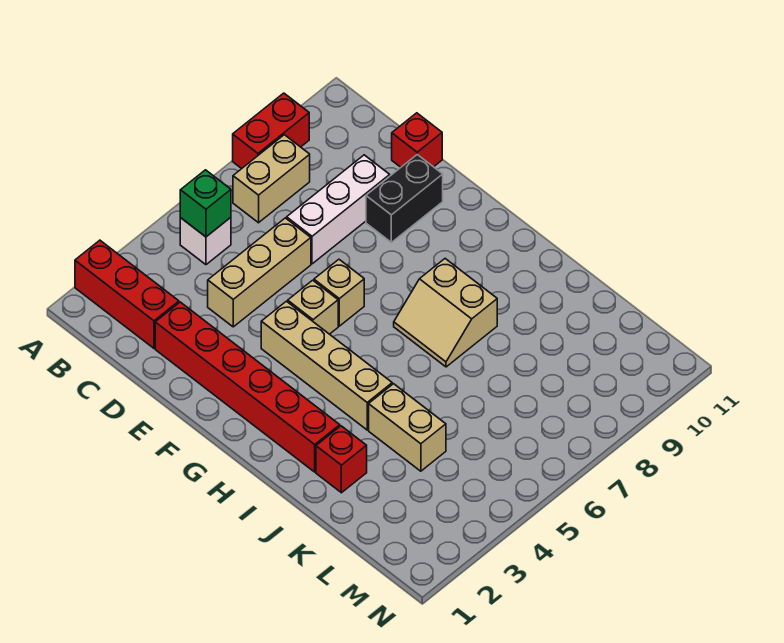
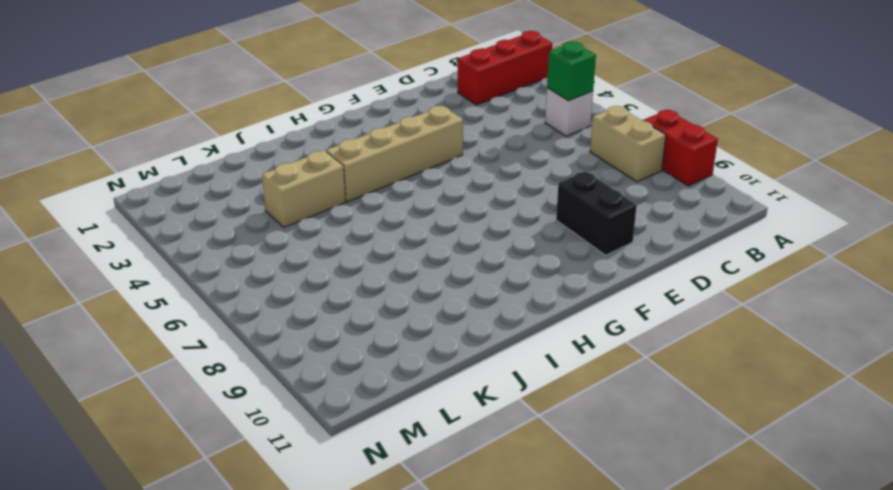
none -> red 1x6 brick [155,302,340,472]
none -> tan 1x3 brick [208,218,311,327]
none -> white 1x3 brick [287,155,390,264]

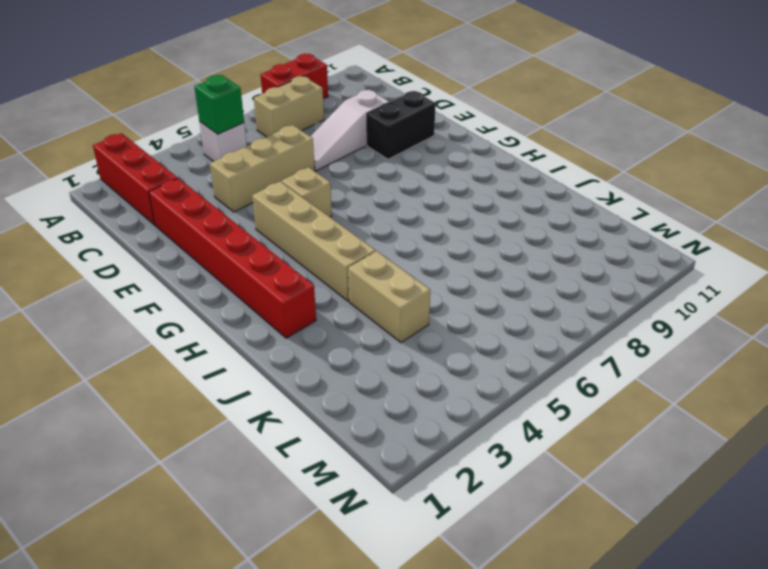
white 1x3 slope [310,90,389,171] -> white 1x3 brick [287,155,390,264]
none -> red 1x1 brick [392,113,442,167]
none -> tan 1x1 brick [314,259,364,326]
none -> tan 2x2 slope [394,259,497,367]

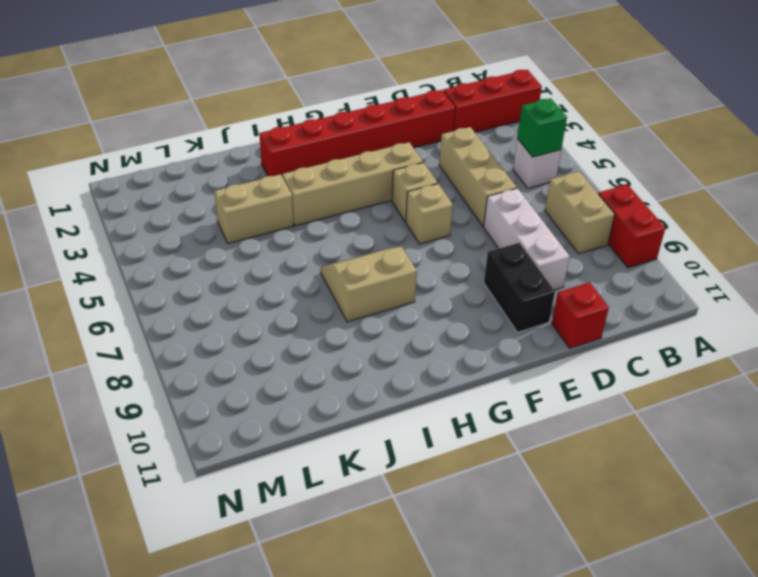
none -> red 1x1 brick [316,426,367,493]

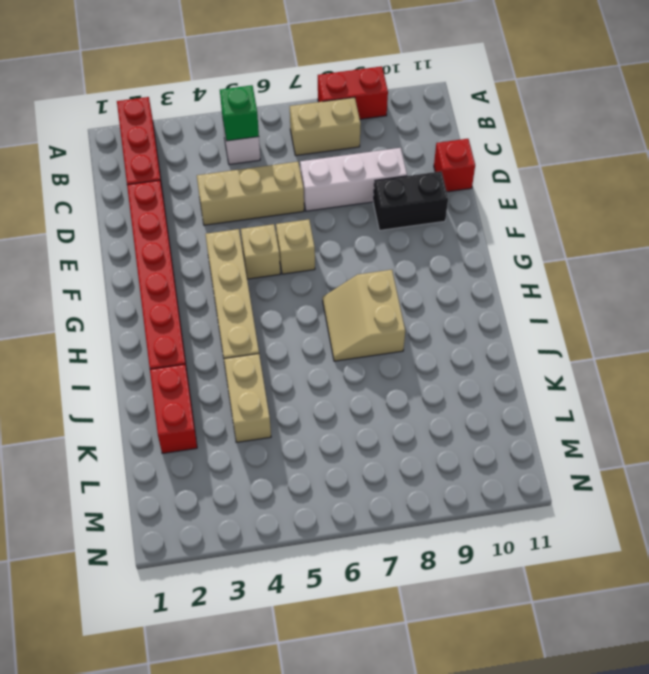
red 1x2 brick [150,364,197,454] -> red 1x1 brick [316,426,367,493]

